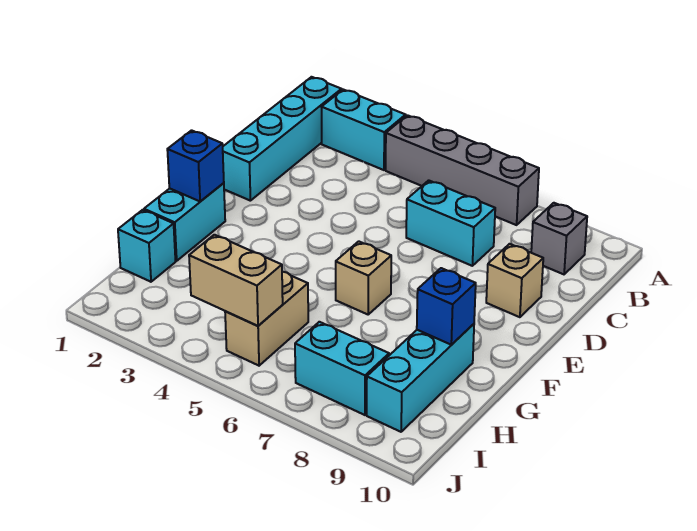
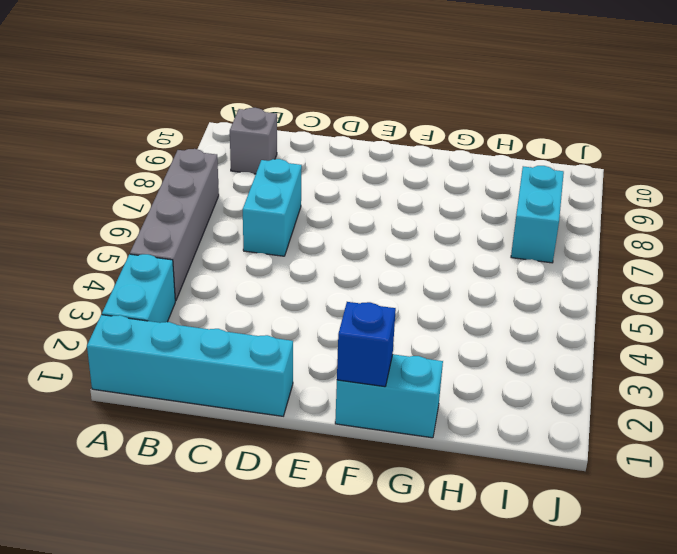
none -> tan 1x1 brick [486,244,543,317]
none -> tan 1x1 brick [336,241,391,314]
none -> cyan 1x3 brick [367,324,474,432]

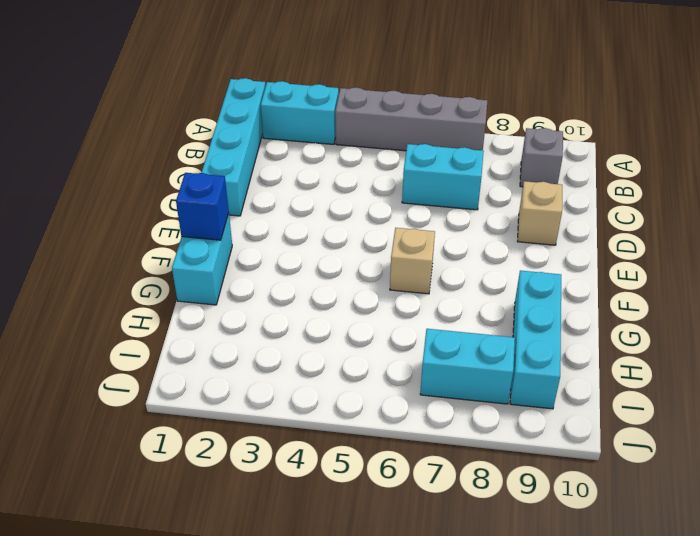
none -> cyan 1x1 brick [118,210,176,282]
none -> tan 1x2 brick [225,272,308,366]
none -> blue 1x1 brick [417,268,476,345]

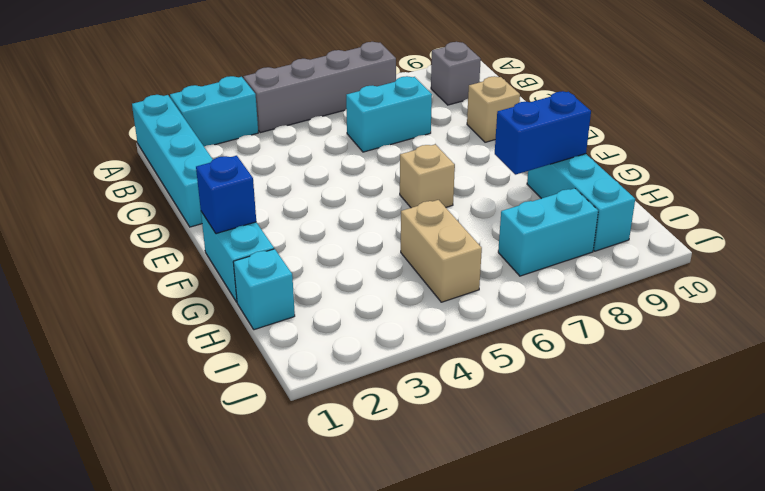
blue 1x2 brick [495,91,591,175] -> blue 1x1 brick [417,268,476,345]
none -> tan 1x2 brick [189,235,283,326]

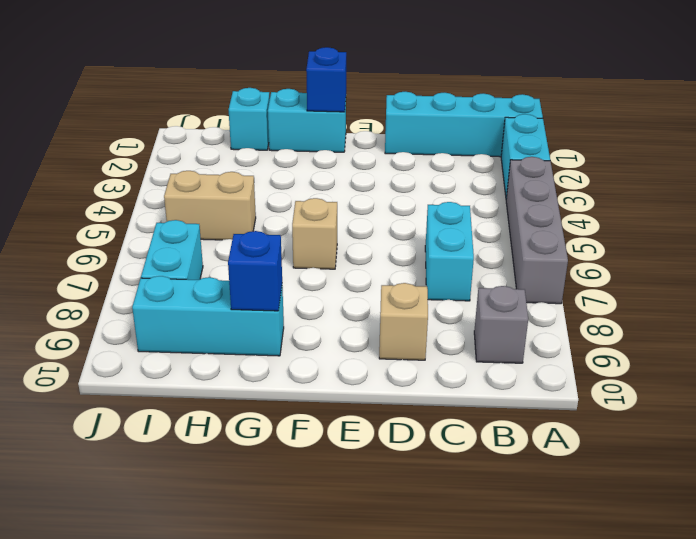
none -> tan 1x2 brick [189,235,283,326]

